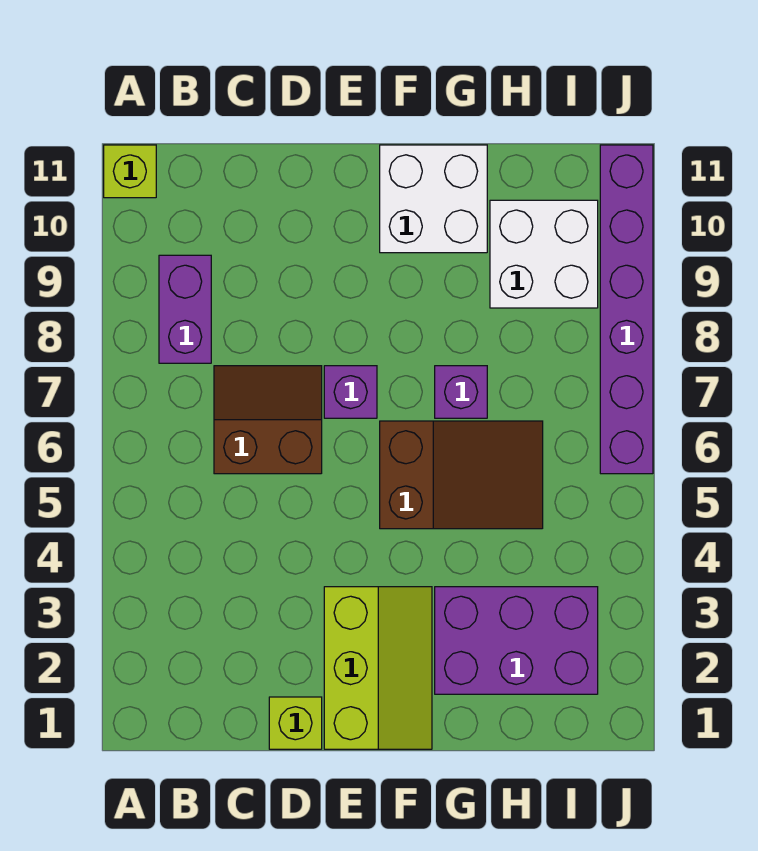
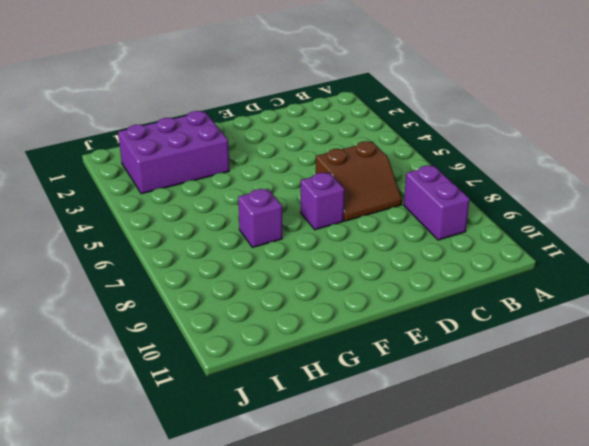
none -> lime 1x1 brick [104,145,156,198]
none -> lime 1x1 brick [269,697,322,749]
none -> lime 2x3 slope [324,587,432,749]

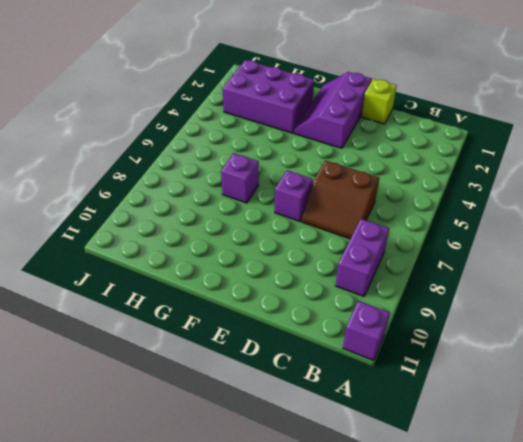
purple 1x1 brick [343,301,390,361] -> lime 1x1 brick [104,145,156,198]
purple 2x3 slope [294,72,372,148] -> lime 2x3 slope [324,587,432,749]
none -> brown 2x3 slope [380,421,543,529]
none -> white 2x2 brick [380,145,487,253]
none -> white 2x2 brick [490,200,598,308]

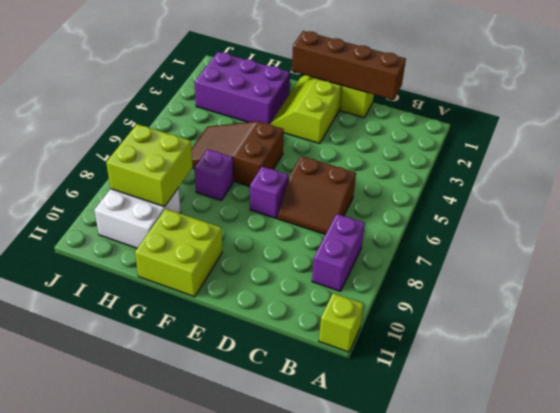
brown 1x4 brick [292,31,406,100] -> none
lime 2x2 brick [135,209,222,297] -> white 2x2 brick [380,145,487,253]
lime 2x2 brick [106,124,193,207] -> none
none -> purple 1x6 brick [600,145,653,474]

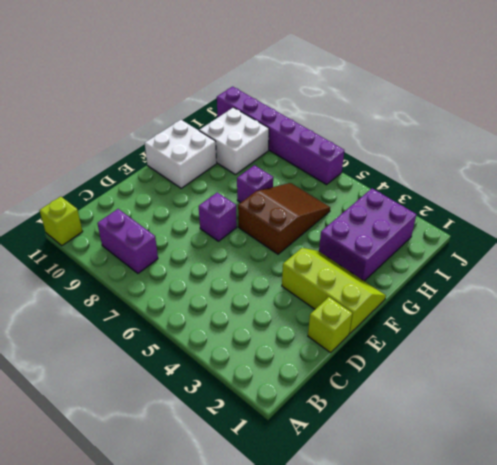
none -> brown 2x2 slope [214,366,322,474]

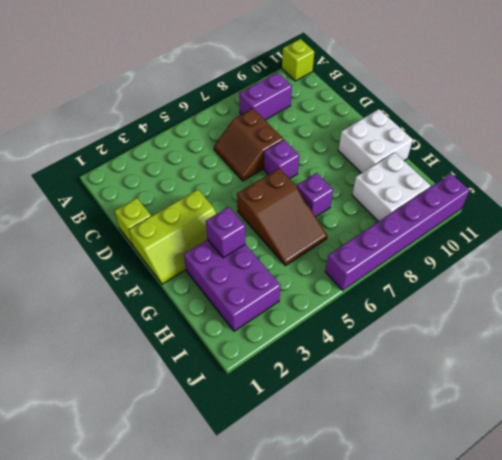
brown 2x2 slope [214,109,283,181] -> brown 2x2 slope turned to [214,366,322,474]
purple 1x1 brick [206,207,245,258] -> none

